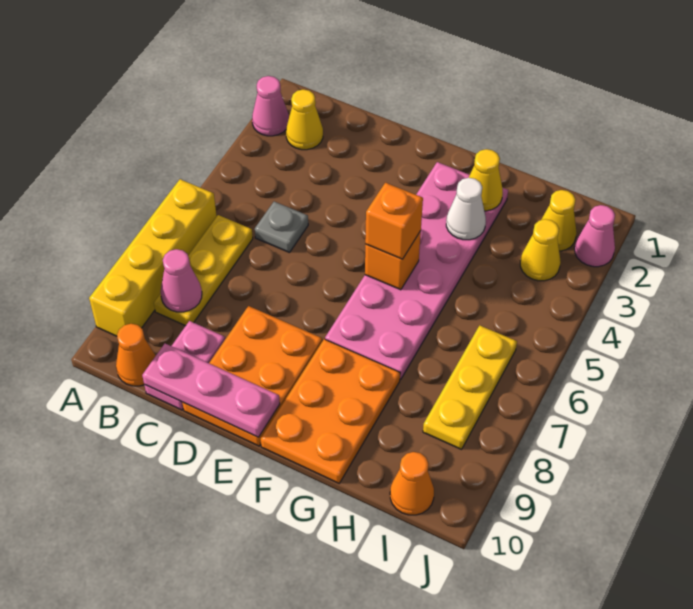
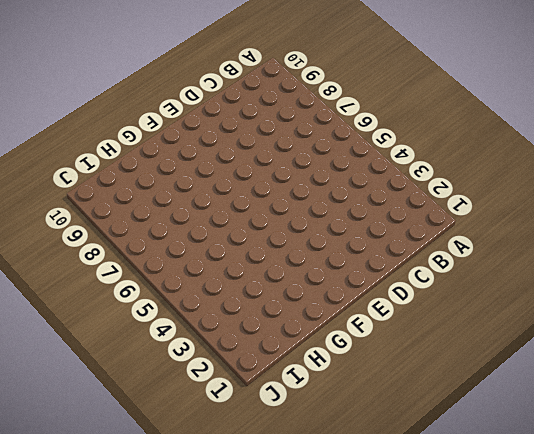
none -> pink 1x1 cone [252,76,289,136]
none -> yellow 1x4 brick [89,179,217,336]
none -> yellow 1x1 cone [286,90,323,150]

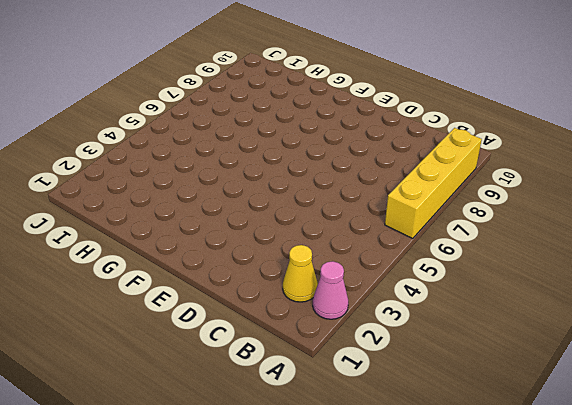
none -> yellow 1x3 plate [154,215,253,326]
none -> orange 1x1 cone [116,324,156,386]
none -> grey 1x1 plate [255,202,308,253]

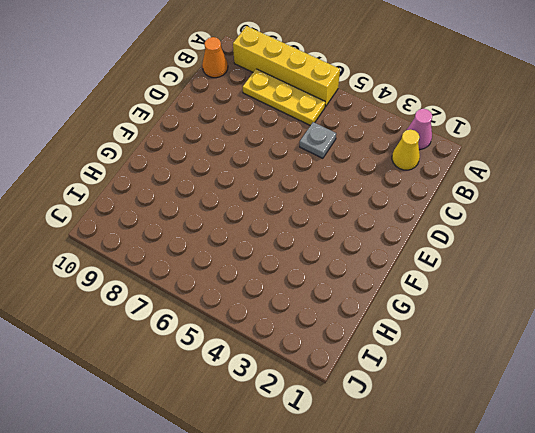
none -> pink 1x2 plate [144,321,225,410]
none -> orange 2x3 plate [182,306,322,446]
none -> pink 2x6 plate [325,162,508,380]

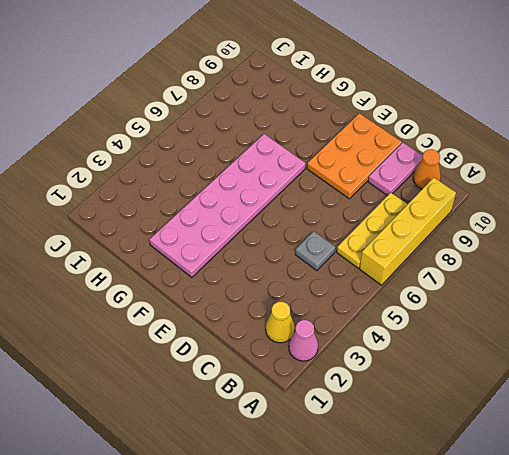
none -> orange 2x3 plate [261,339,400,483]
none -> yellow 1x1 cone [541,190,577,251]
none -> yellow 1x1 cone [520,219,561,281]

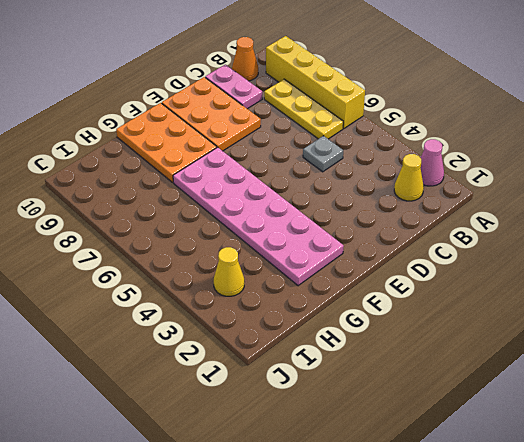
none -> yellow 1x1 cone [541,190,577,251]
none -> yellow 1x3 plate [423,325,517,449]
none -> orange 1x1 cone [390,452,434,515]

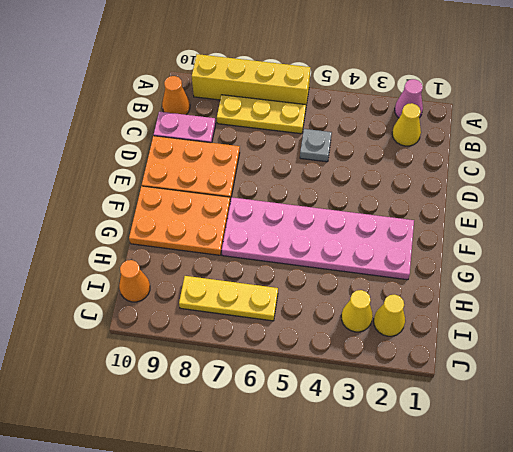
none -> pink 1x1 cone [575,205,615,267]
none -> pink 1x1 cone [161,249,202,312]
none -> pink 1x3 plate [142,344,280,437]

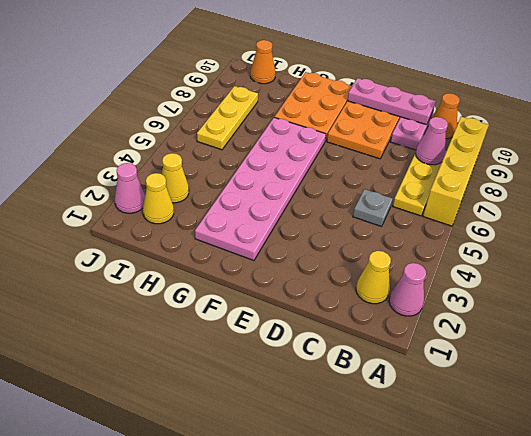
none -> orange 1x1 brick [365,231,421,290]
none -> yellow 1x1 cone [469,149,503,211]
none -> white 1x1 cone [446,178,486,240]

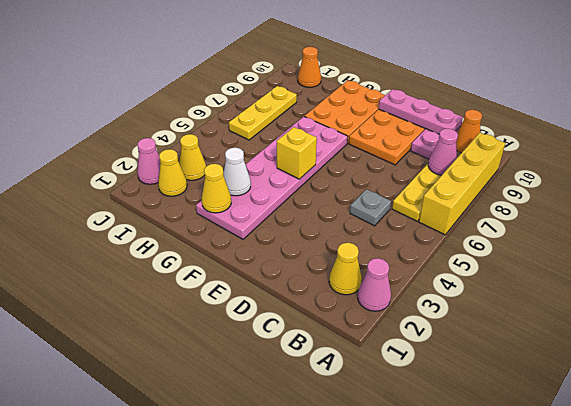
yellow 1x1 brick [277,127,317,179] -> orange 1x1 brick [365,231,421,290]
none -> orange 1x1 brick [365,183,423,259]

